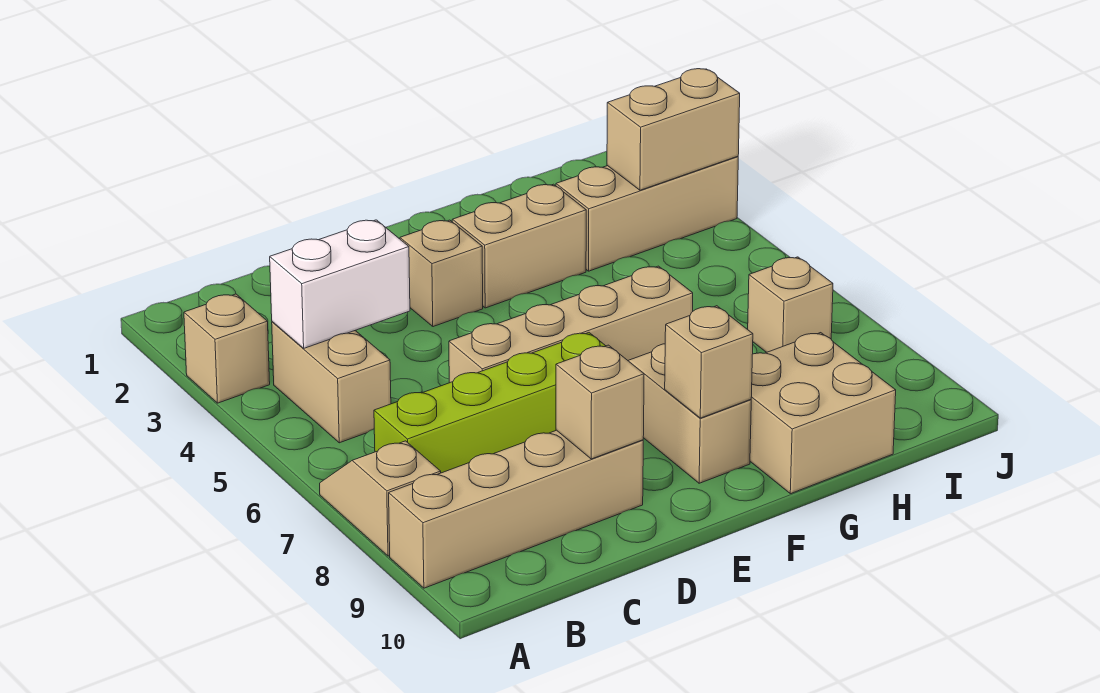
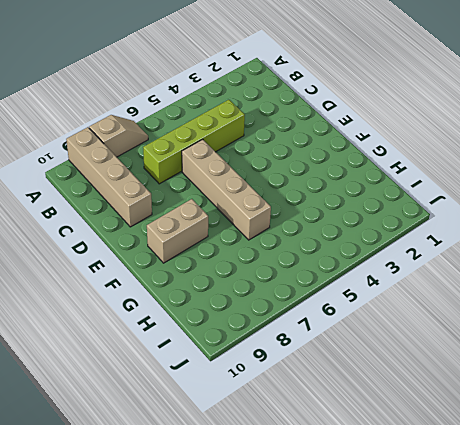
lime 1x4 brick [143,100,245,184] -> lime 1x4 brick turned to [374,333,605,473]
none -> tan 1x1 brick [184,294,270,403]
none -> tan 1x2 brick [272,322,391,443]
none -> tan 1x1 brick [400,220,483,327]

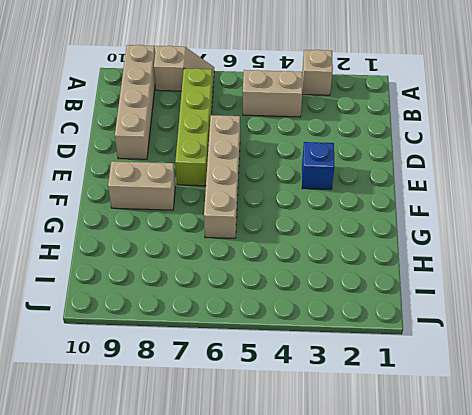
blue 1x1 brick [302,142,334,189] -> tan 1x1 brick [400,220,483,327]
none -> tan 1x2 brick [452,184,586,308]
none -> tan 2x2 brick [750,333,896,494]
none -> tan 1x3 brick [556,156,738,271]

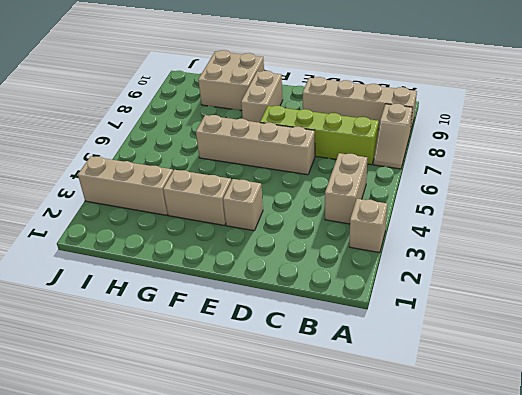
none -> tan 1x1 brick [748,257,833,352]
none -> white 1x2 brick [270,220,410,348]
none -> tan 1x1 brick [556,345,644,459]

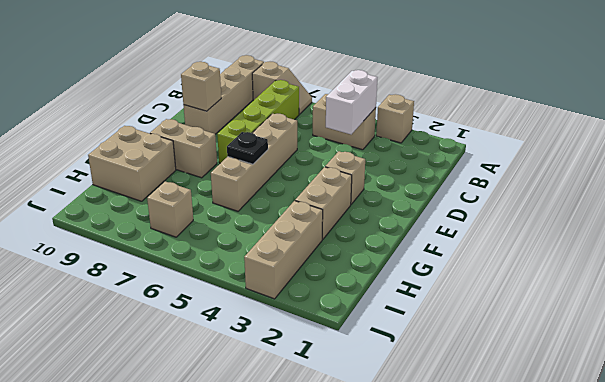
black 1x1 plate [227,132,268,164] -> none
none -> tan 1x1 brick [665,306,753,418]
none -> tan 1x2 brick [607,69,740,190]

